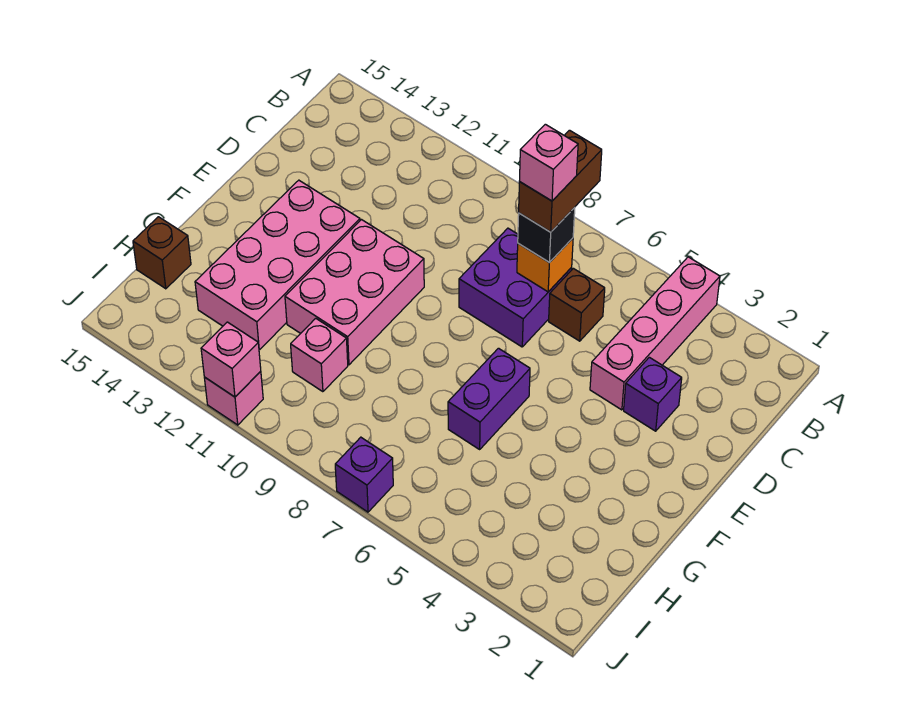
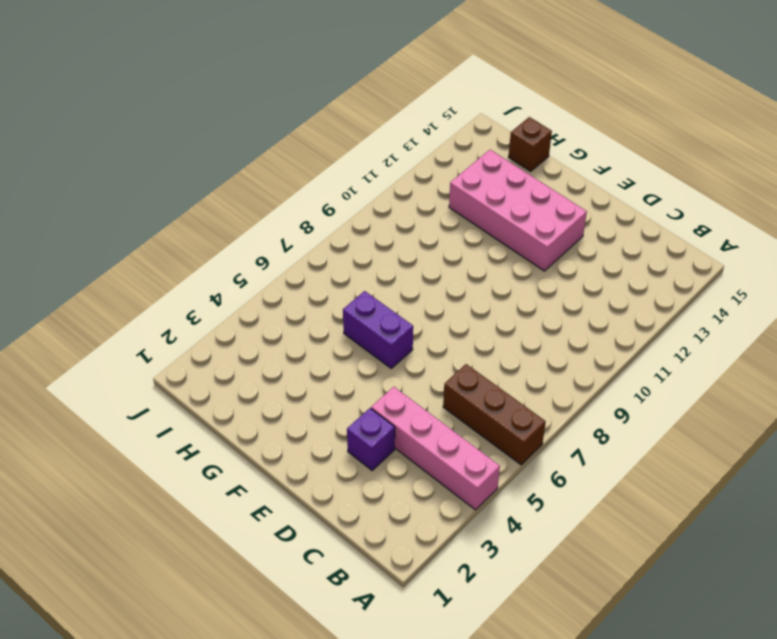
brown 1x3 brick [443,364,546,465] -> brown 1x1 brick [549,268,605,341]
none -> purple 2x2 brick [459,228,572,347]
none -> pink 2x3 brick [285,220,424,365]
none -> pink 1x1 brick [291,318,348,392]

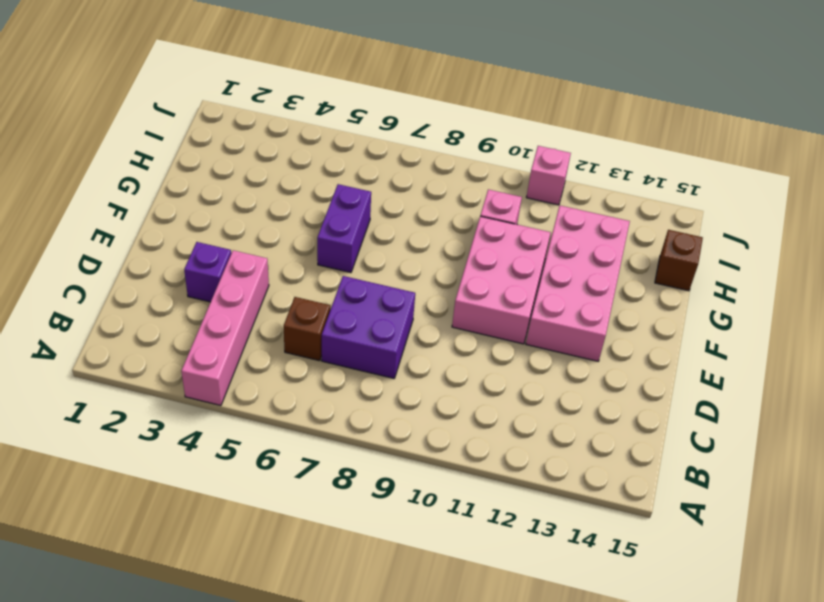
none -> purple 1x1 brick [335,437,393,512]
none -> orange 1x1 brick [517,238,573,292]
none -> pink 1x1 brick [201,322,261,397]

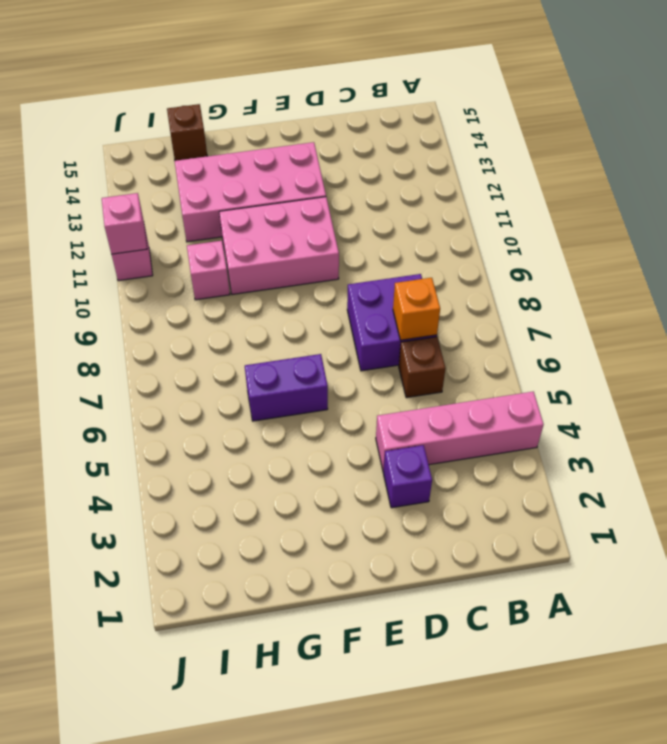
none -> purple 1x1 brick [335,437,393,512]
none -> black 1x1 brick [518,208,575,263]
none -> brown 1x2 brick [519,130,602,232]

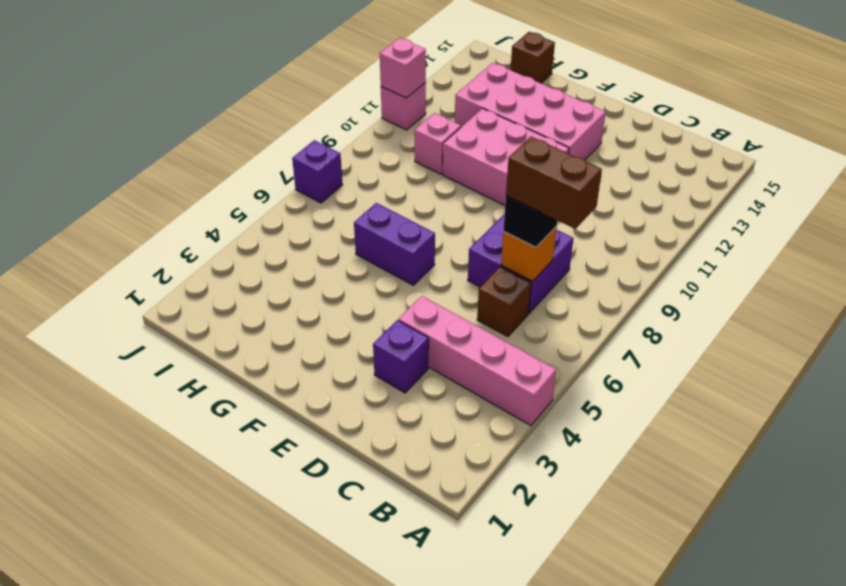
none -> pink 1x1 brick [520,124,578,201]

